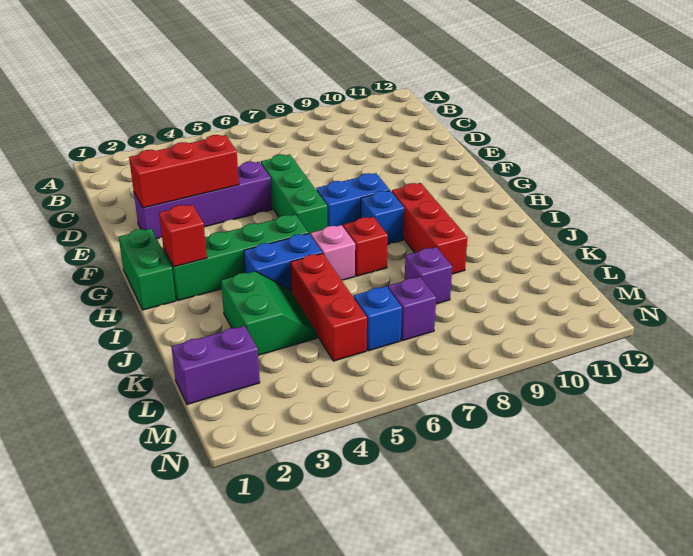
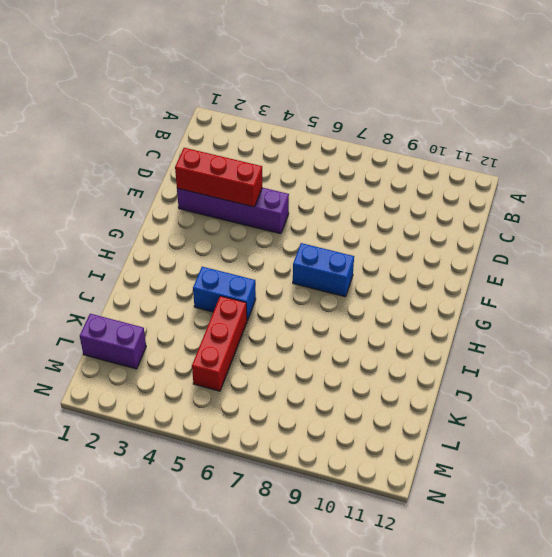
none -> green 1x3 brick [261,154,328,235]
none -> green 1x2 brick [119,229,176,310]
none -> green 1x4 brick [163,214,308,301]

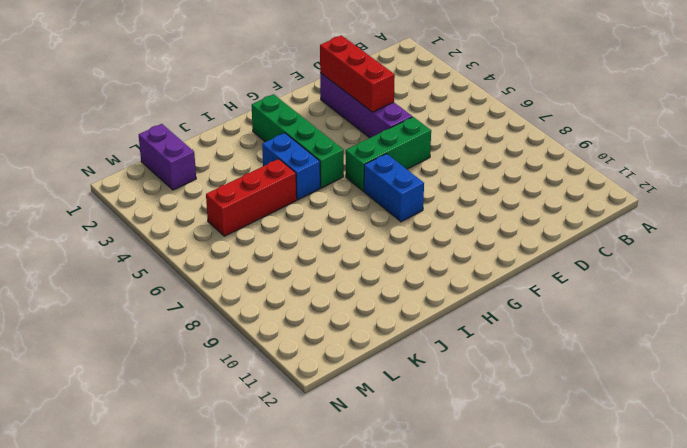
none -> green 1x2 brick [119,229,176,310]
none -> blue 1x1 brick [361,191,404,245]
none -> red 1x3 brick [392,183,467,274]

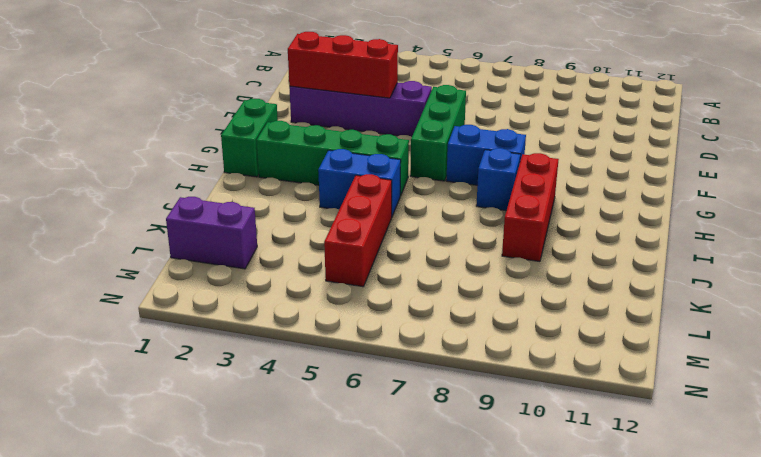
none -> pink 1x1 brick [311,225,355,280]
none -> red 1x1 brick [343,217,388,276]
none -> green 2x2 slope [221,271,317,355]

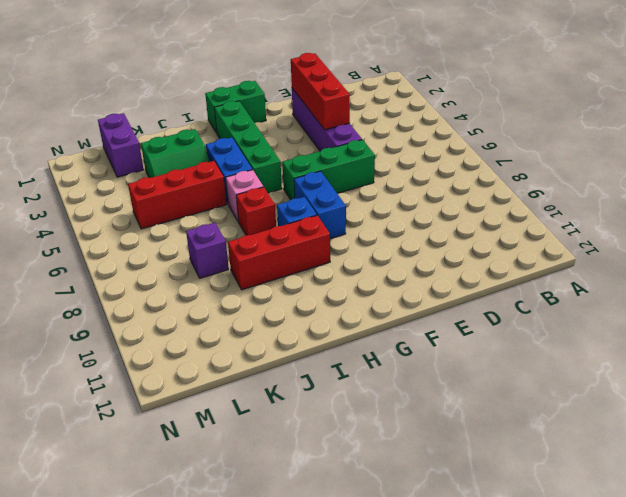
none -> blue 1x1 brick [354,286,402,351]
none -> purple 1x1 brick [388,277,436,341]
none -> red 1x1 brick [159,204,207,267]

